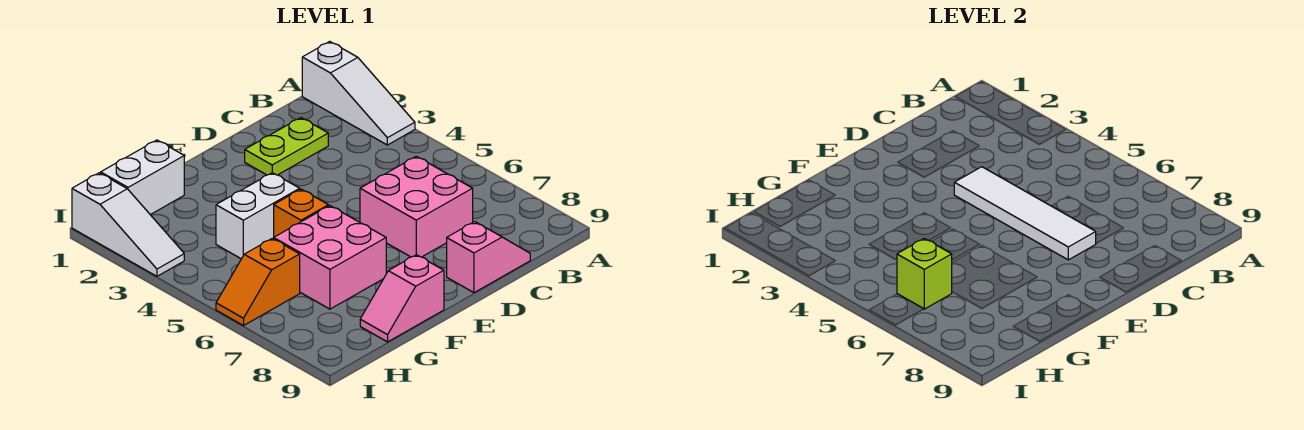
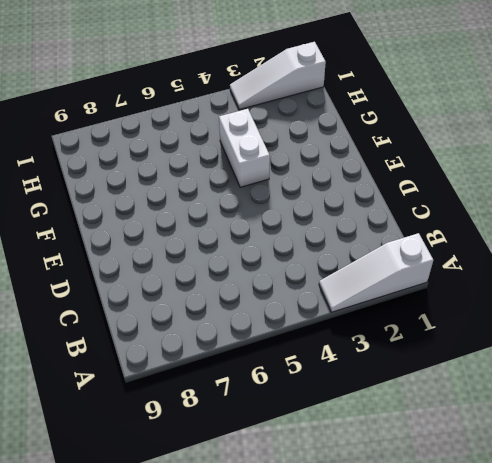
none -> lime 1x2 plate [245,118,328,175]
none -> pink 2x2 brick [360,156,473,257]
none -> pink 1x2 slope [447,222,530,293]

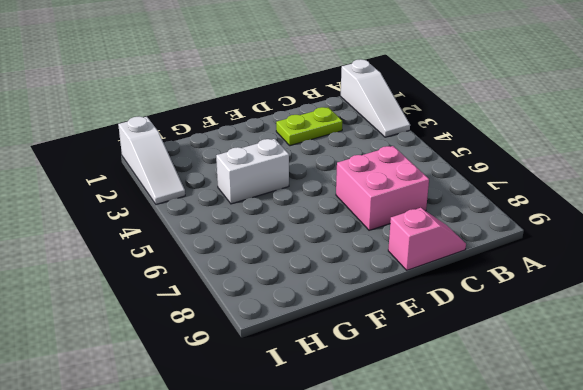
none -> orange 1x1 brick [274,189,328,237]
none -> pink 2x2 brick [274,206,386,309]
none -> pink 1x2 slope [360,255,444,342]

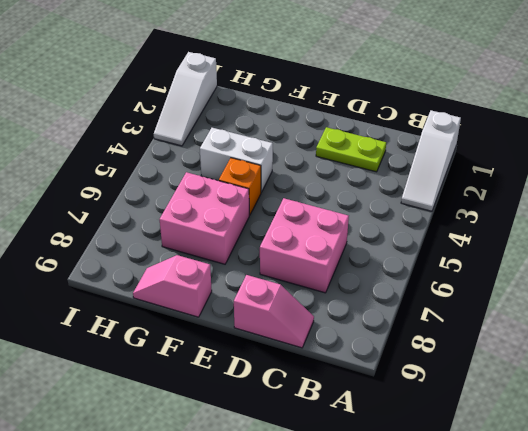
none -> white 1x2 brick [101,140,184,215]
none -> orange 1x2 slope [216,238,300,326]
none -> white 1x4 tile [954,167,1096,260]

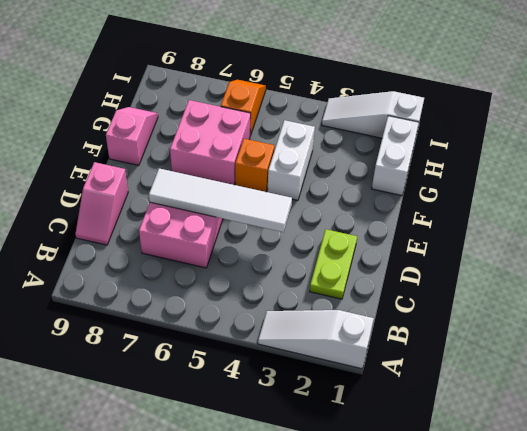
none -> lime 1x1 brick [897,238,952,309]

